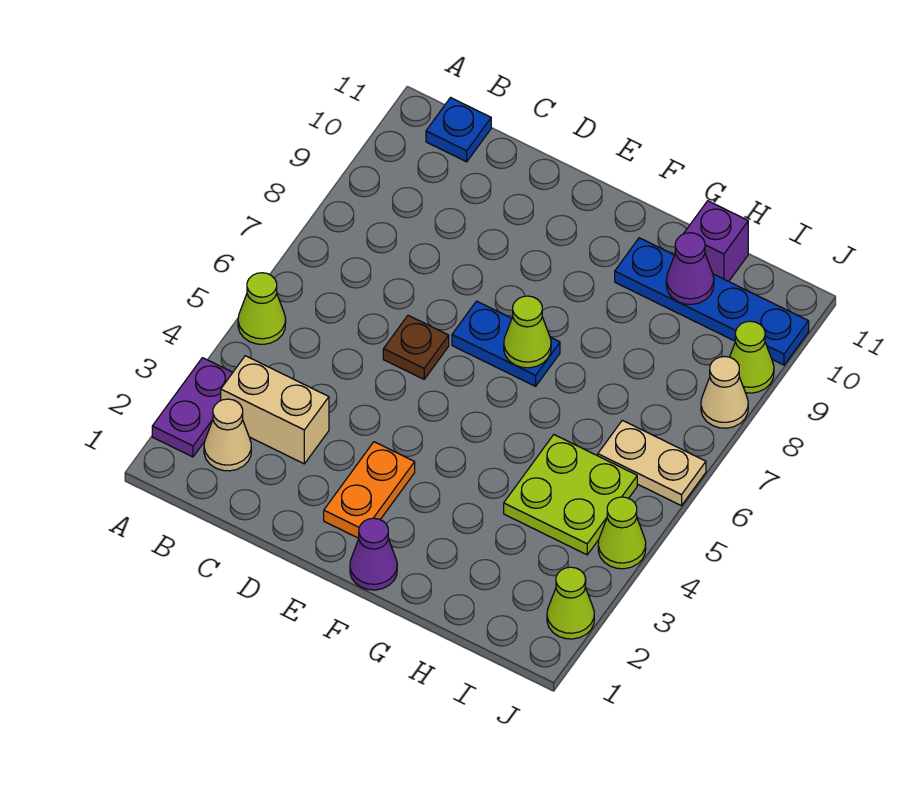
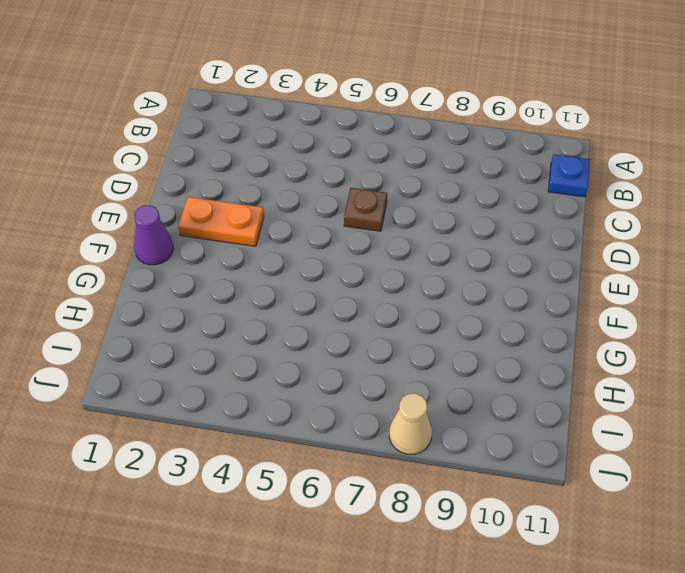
none -> purple 1x2 plate [152,358,233,457]
none -> lime 1x1 cone [238,273,286,344]
none -> tan 1x1 cone [204,399,251,471]

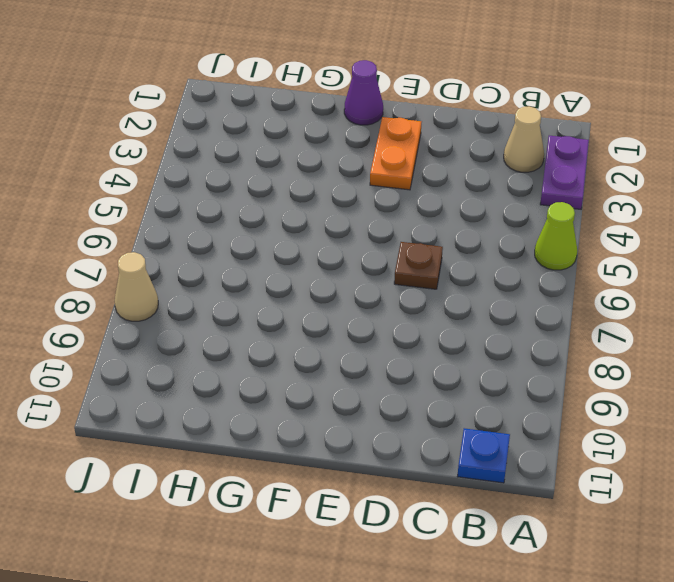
none -> tan 1x2 brick [221,356,329,464]
none -> blue 1x2 plate [452,301,560,386]
none -> blue 1x4 plate [615,238,809,365]

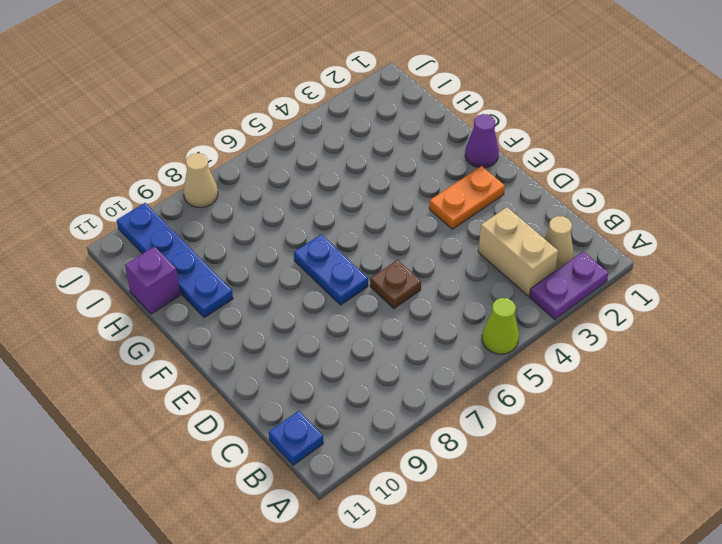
none -> lime 2x2 plate [504,435,637,555]
none -> tan 1x2 plate [598,420,706,506]
none -> lime 1x1 cone [547,567,594,639]

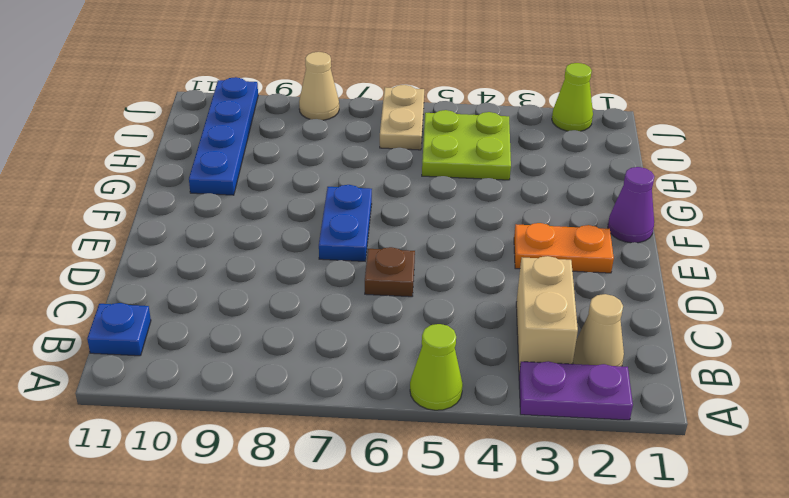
none -> purple 1x1 brick [684,201,748,281]
none -> lime 1x1 cone [598,497,646,569]
none -> lime 1x1 cone [730,321,774,393]

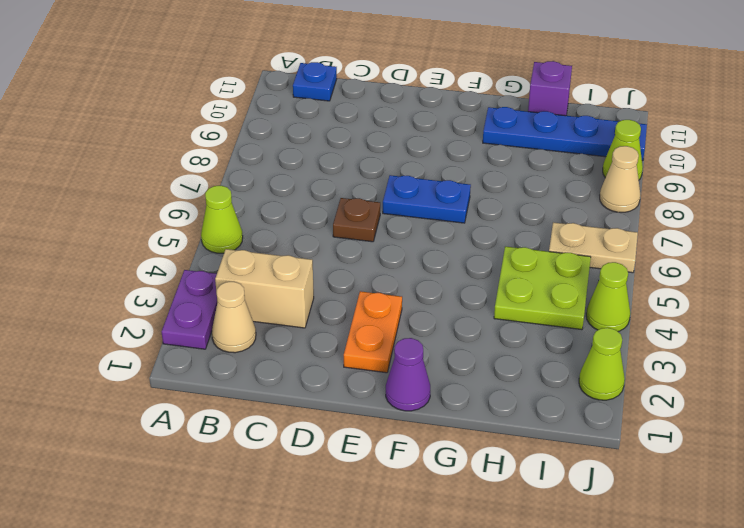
none -> lime 1x1 cone [504,296,551,368]
none -> purple 1x1 cone [666,233,714,304]

